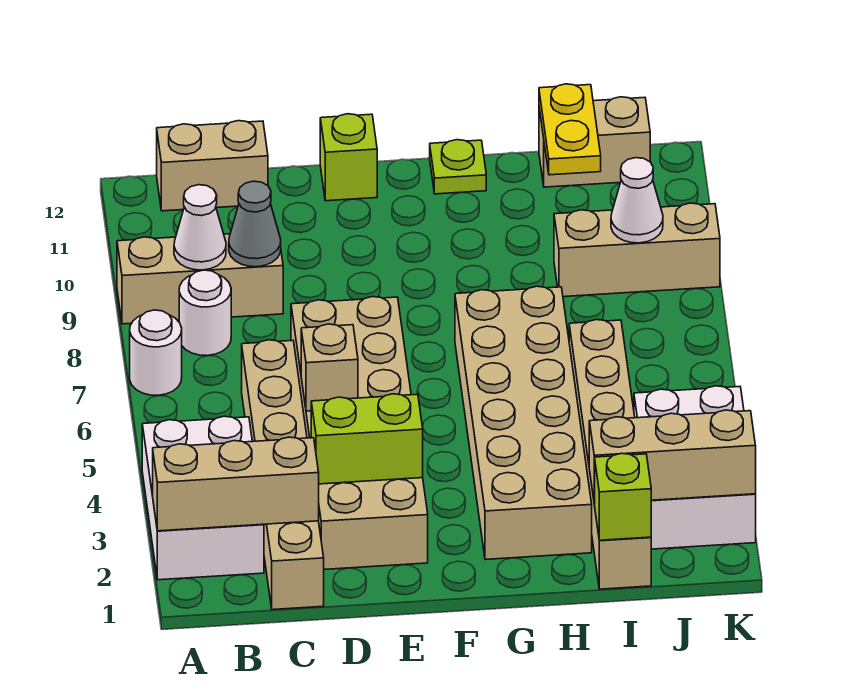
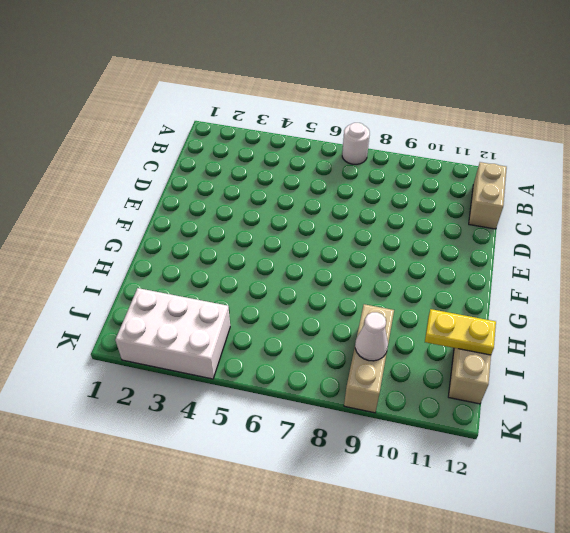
none -> white 2x3 brick [142,416,264,580]
none -> tan 1x3 brick [117,234,283,324]
none -> white 1x1 round brick [179,270,231,356]

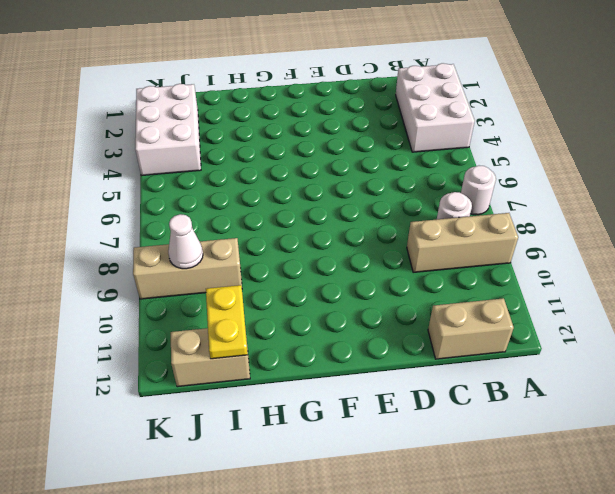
none -> tan 1x6 brick [242,340,324,610]
none -> tan 2x6 brick [291,297,428,569]
none -> lime 1x1 brick [320,114,377,201]

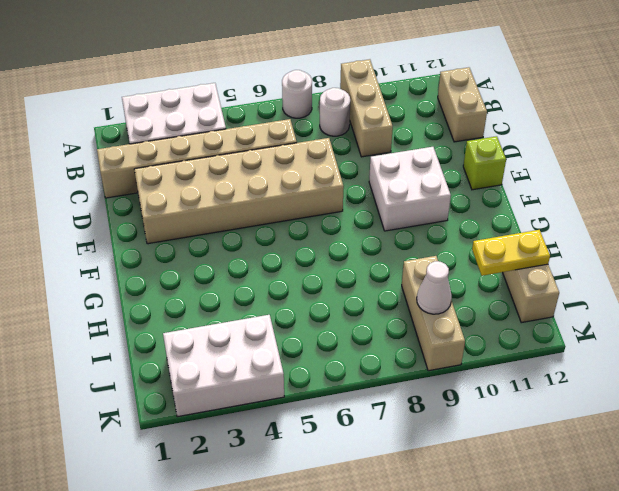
white 2x2 brick [369,147,451,231] -> none
none -> tan 2x6 brick [455,286,592,560]
none -> lime 1x1 plate [430,140,486,194]
none -> tan 1x6 brick [569,320,651,589]

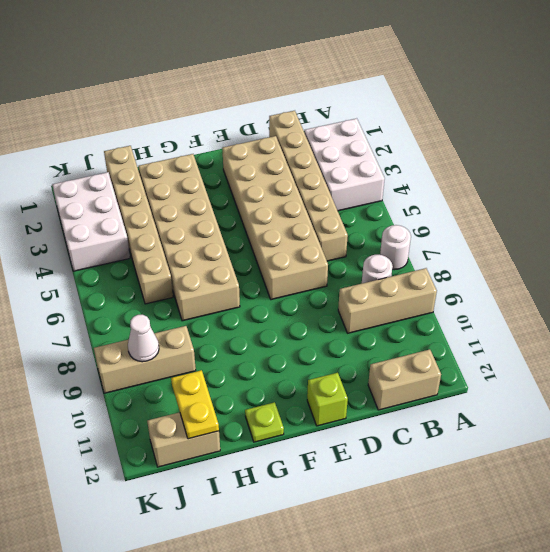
none -> tan 1x3 brick [153,437,319,531]
none -> white 1x1 cone [174,185,226,270]
none -> grey 1x1 cone [229,181,281,267]

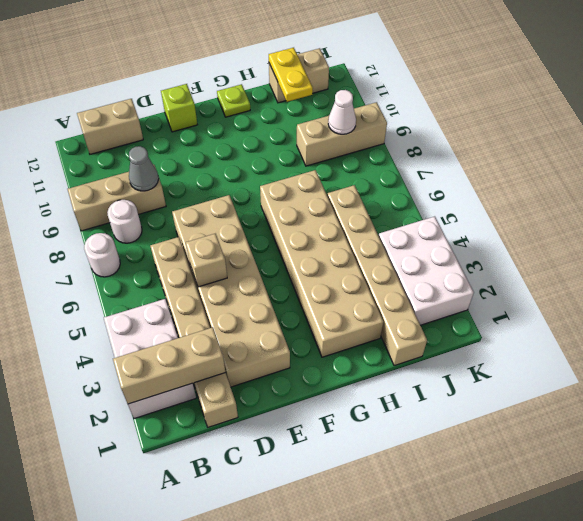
none -> white 1x1 cone [174,185,226,270]
none -> lime 1x2 brick [311,394,423,484]
none -> lime 1x1 brick [595,453,652,540]

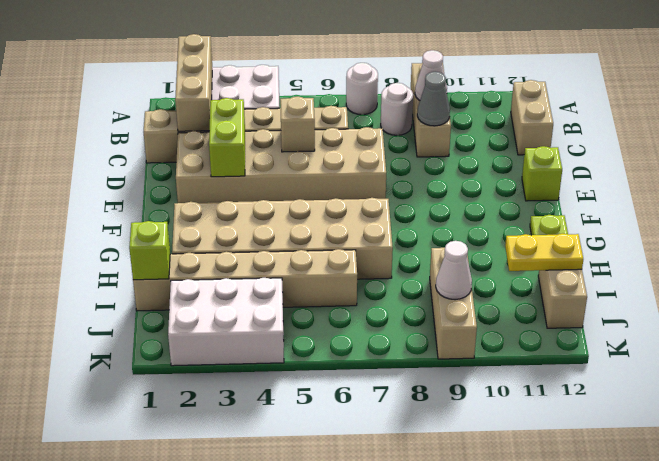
none -> tan 1x3 brick [589,410,756,504]

